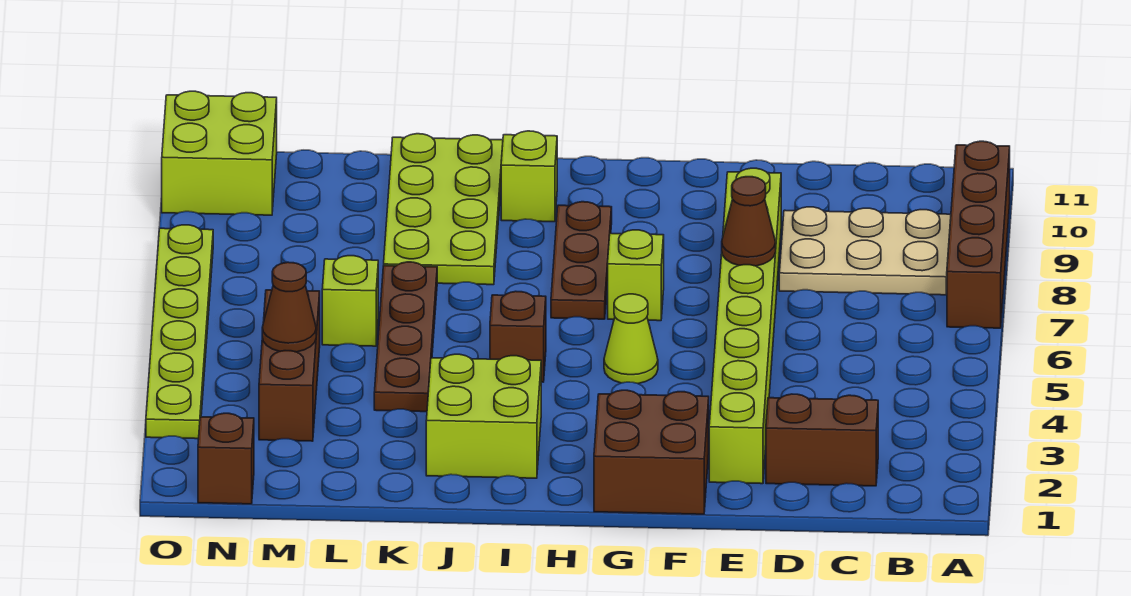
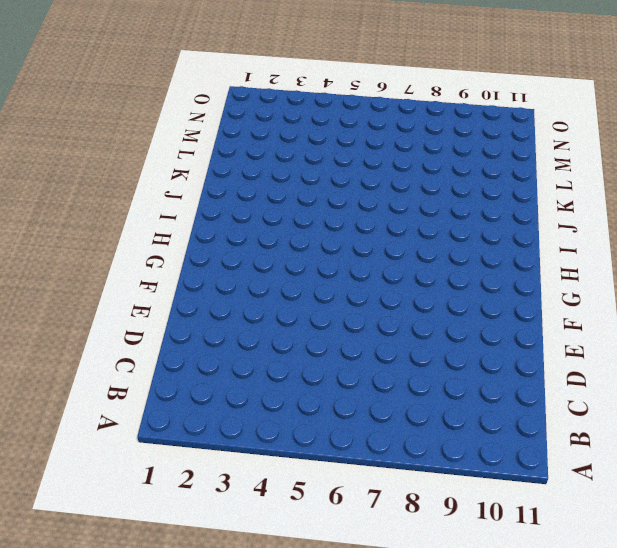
none -> brown 1x4 brick [947,141,1010,328]
none -> tan 2x3 plate [779,207,951,295]
none -> brown 1x2 brick [766,394,878,486]

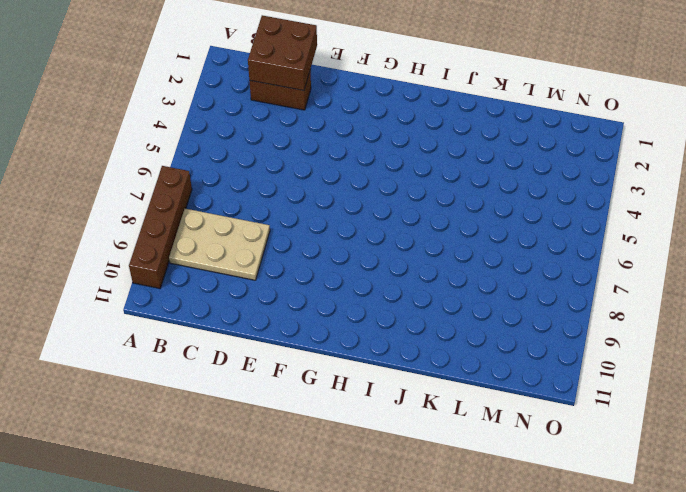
brown 2x2 brick [248,15,317,90] -> brown 2x2 brick moved to [594,390,709,514]
none -> lime 1x8 brick [709,168,781,484]
none -> lime 1x1 cone [604,294,658,384]
none -> lime 1x1 brick [608,230,664,321]

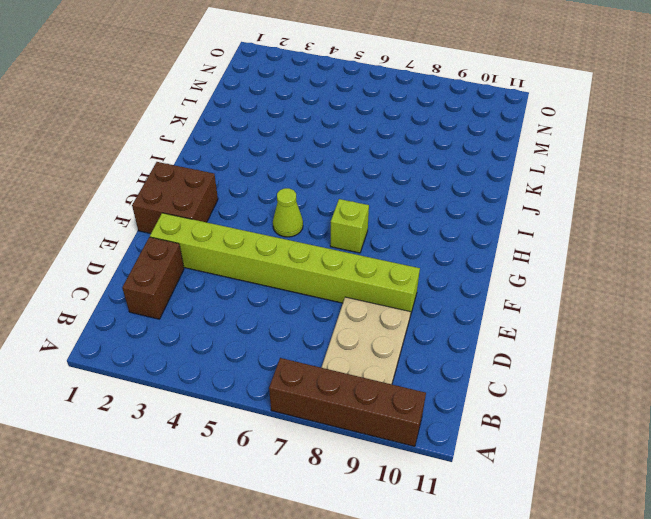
none -> brown 1x3 plate [551,202,612,319]
none -> lime 2x2 brick [426,354,541,478]
none -> brown 1x1 brick [490,291,546,382]

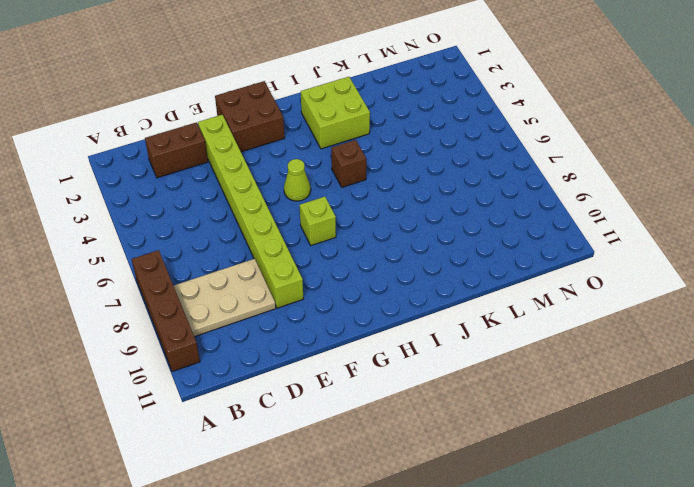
none -> brown 1x3 plate [551,202,612,319]
none -> lime 1x1 brick [501,131,557,222]
none -> lime 2x4 plate [384,134,503,285]

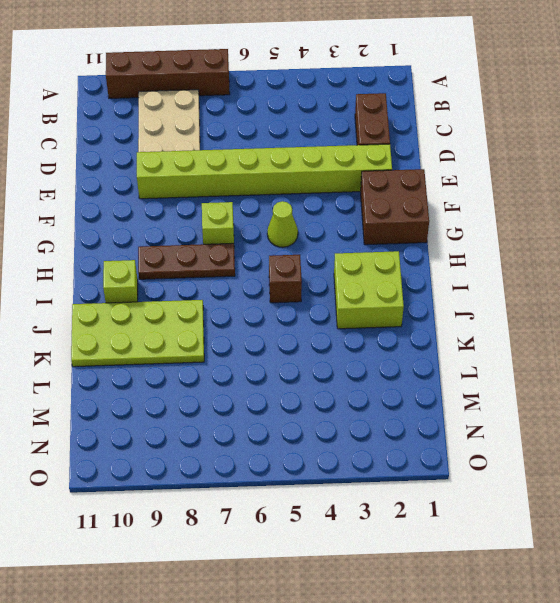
none -> brown 1x4 plate [374,262,437,412]
none -> lime 1x1 brick [322,256,378,346]
none -> brown 1x3 brick [259,290,320,441]

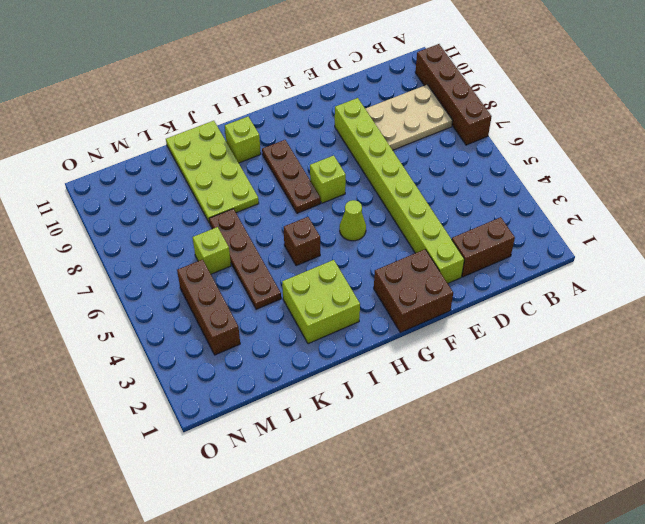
none -> brown 1x1 brick [198,413,254,504]
none -> lime 2x2 brick [162,91,277,215]
none -> lime 1x6 plate [146,225,213,439]

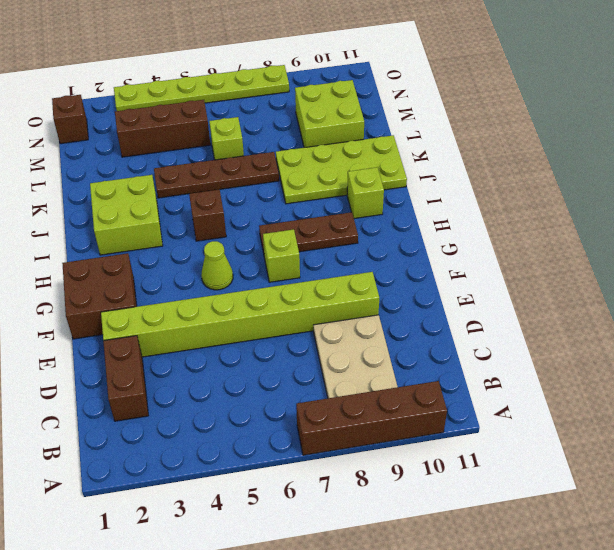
lime 2x2 brick [295,80,364,148] -> lime 2x2 brick moved to [162,91,277,215]
none -> brown 1x1 cone [722,177,776,266]
none -> brown 1x1 cone [262,262,316,352]

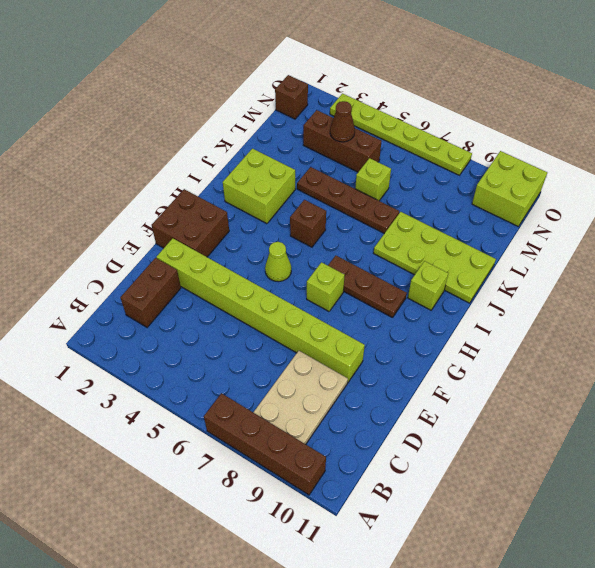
none -> brown 1x1 cone [722,177,776,266]

